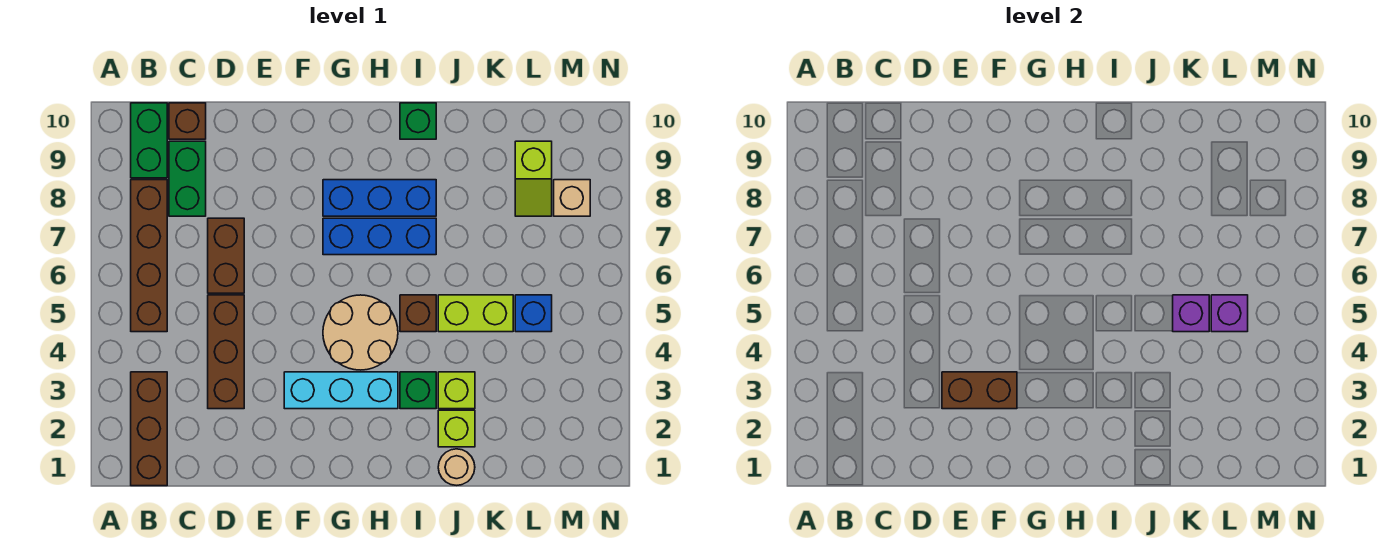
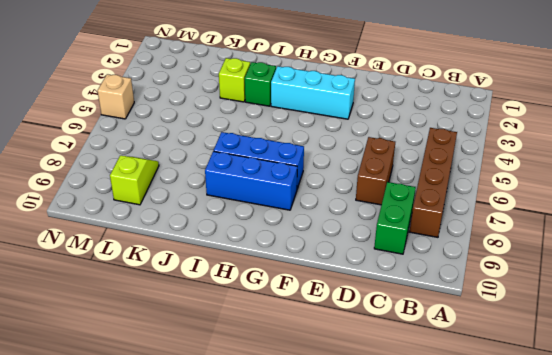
tan 1x1 brick [97,74,134,119] -> tan 1x1 brick moved to [554,180,590,216]
none -> brown 1x3 brick [131,372,167,486]
none -> green 1x2 brick [131,103,167,178]
none -> brown 1x1 brick [169,103,206,139]

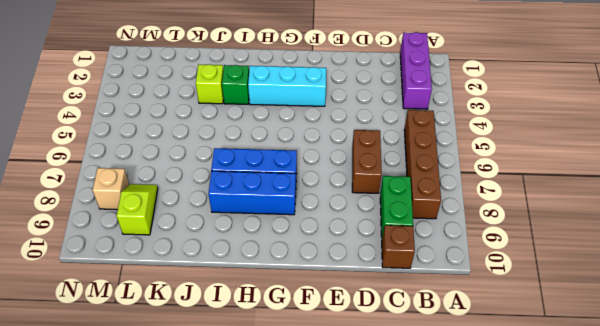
purple 1x3 brick [400,32,432,109] -> brown 1x3 brick [131,372,167,486]
none -> green 1x2 brick [131,103,167,178]
none -> brown 1x3 brick [208,295,244,409]
none -> tan 2x2 round brick [323,295,398,370]

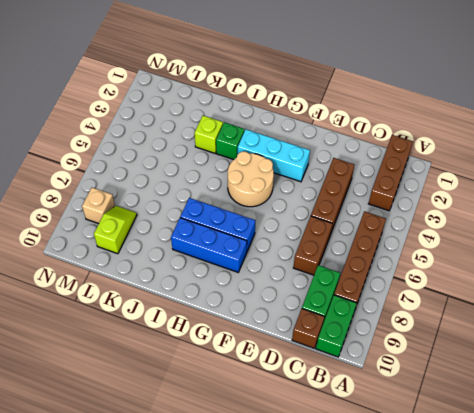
none -> brown 1x1 brick [400,295,436,332]
none -> green 1x1 brick [400,103,436,139]
none -> tan 1x1 round brick [438,449,475,485]

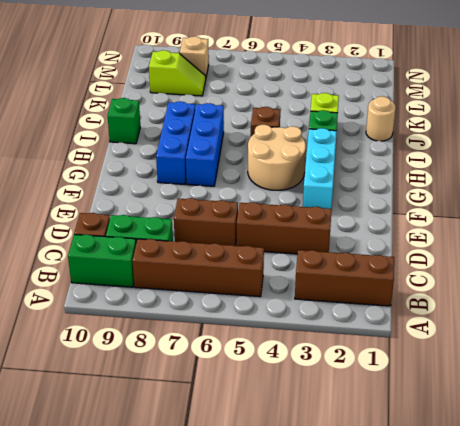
none -> lime 1x1 brick [438,410,475,447]
none -> lime 1x2 brick [438,295,513,332]
none -> blue 1x1 brick [515,295,552,332]

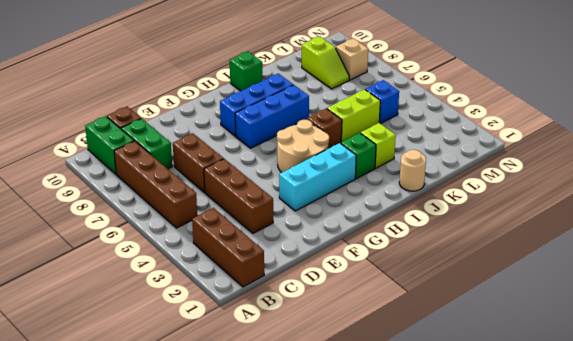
none -> lime 1x1 brick [438,410,475,447]
none -> brown 1x2 brick [942,372,1017,409]
none -> purple 1x1 brick [1173,295,1209,332]

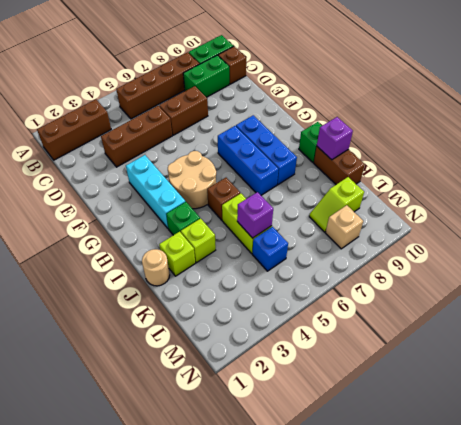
brown 1x2 brick [314,147,365,184] -> brown 1x2 brick moved to [942,372,1017,409]
purple 1x1 brick [317,117,353,160] -> purple 1x1 brick moved to [1211,295,1248,332]

